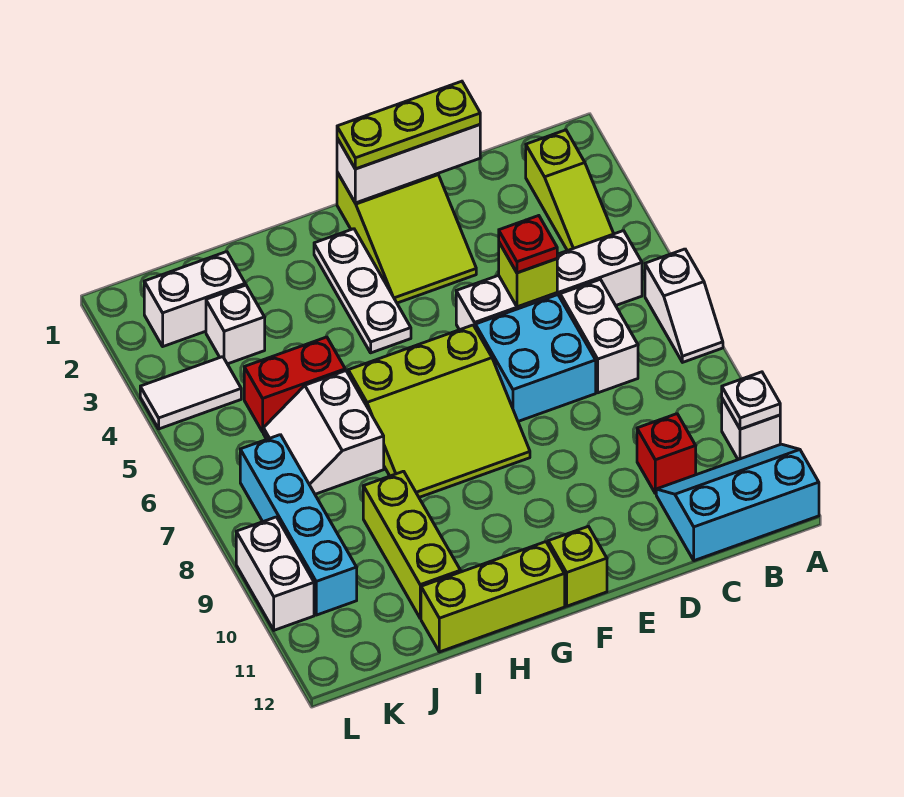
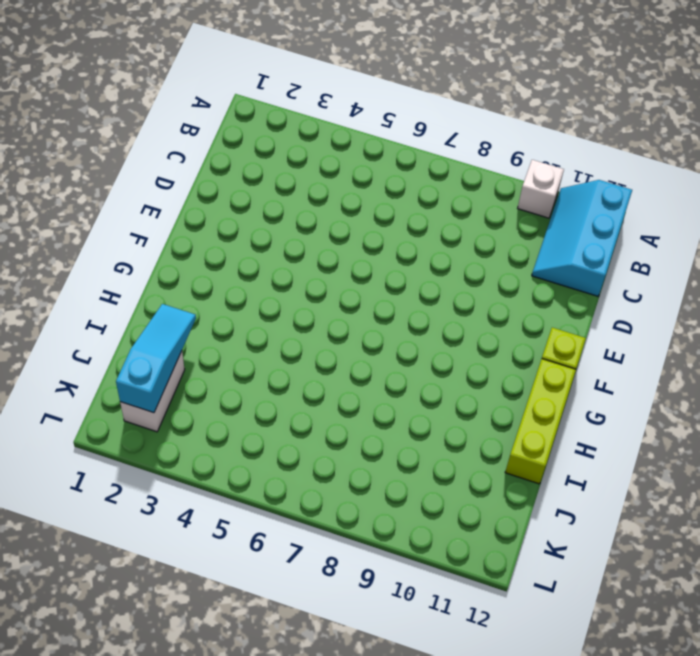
cyan 1x3 slope [116,304,196,413] -> none
none -> white 1x2 slope [645,249,723,362]
none -> lime 1x3 slope [526,130,614,251]
none -> white 1x4 brick [456,231,642,330]

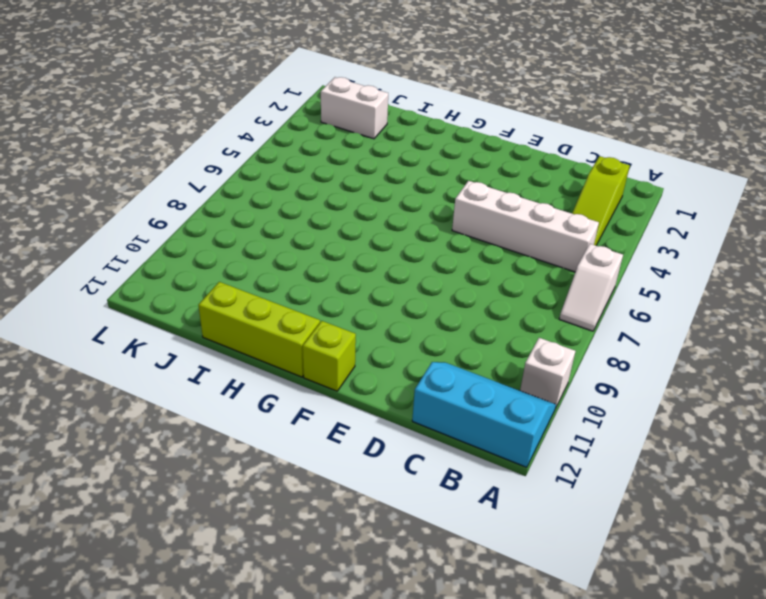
none -> white 1x2 brick [560,279,638,393]
none -> red 1x1 brick [637,414,696,494]
none -> cyan 2x2 brick [475,295,596,421]

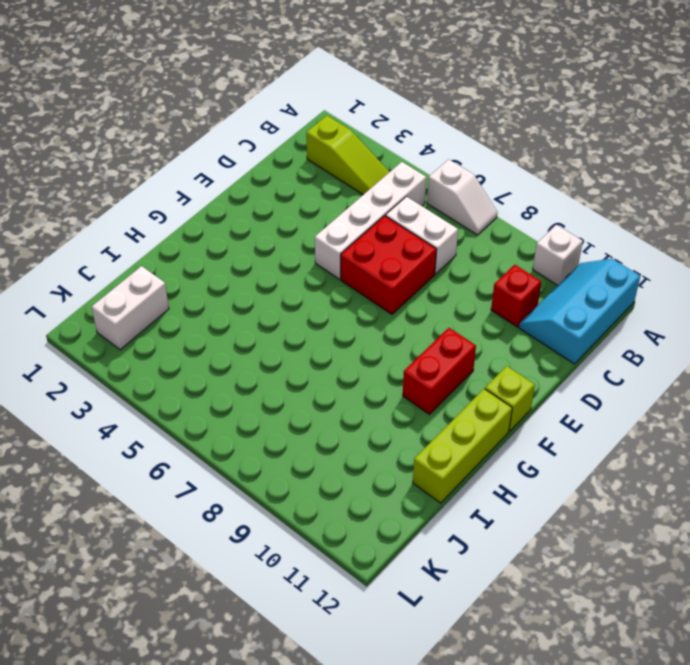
red 2x2 brick [341,216,437,314] -> cyan 2x2 brick [475,295,596,421]
red 1x2 brick [403,328,476,414] -> red 1x2 brick moved to [244,337,345,432]
none -> lime 2x3 slope [337,172,476,303]
none -> lime 3x3 slope [348,325,530,497]
none -> white 1x3 plate [314,229,411,353]

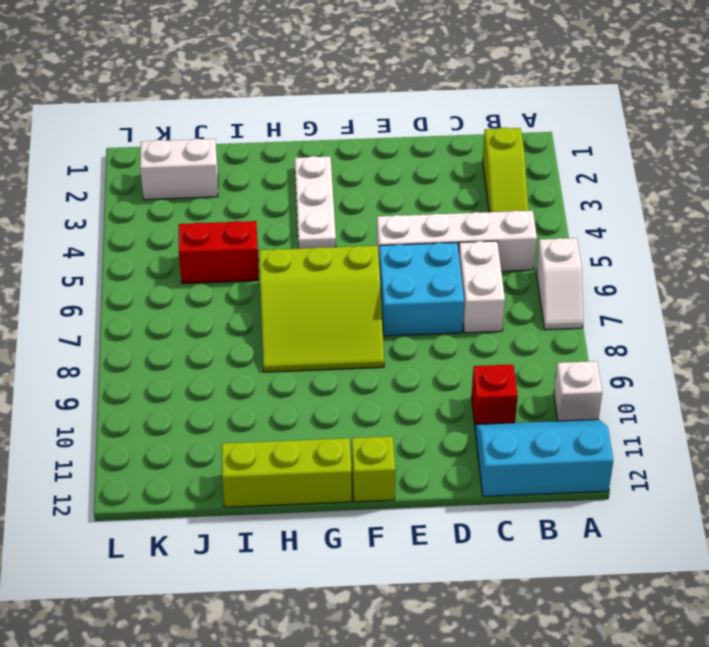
none -> lime 2x3 slope [337,172,476,303]
none -> white 2x2 slope [263,371,384,494]
none -> lime 1x3 brick [363,471,461,618]

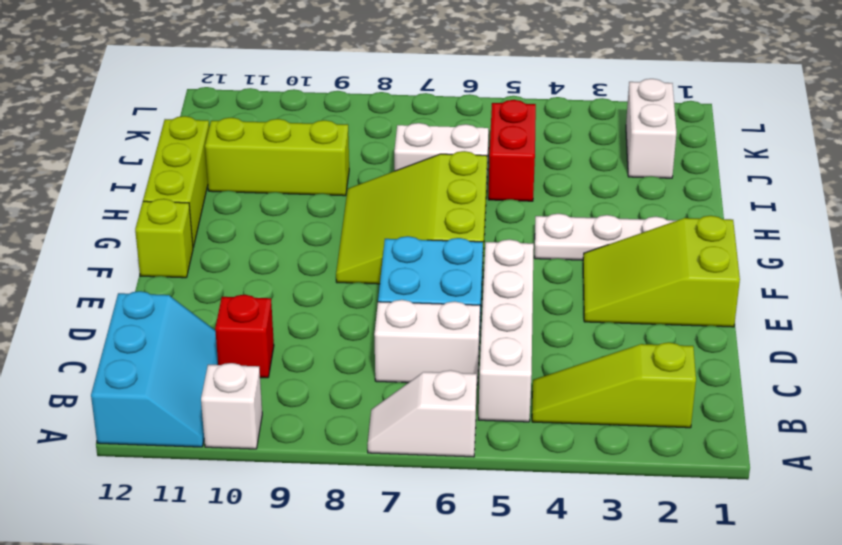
none -> white 1x1 brick [206,285,265,364]
none -> white 1x2 tile [140,357,241,429]
none -> cyan 1x4 brick [240,435,357,615]

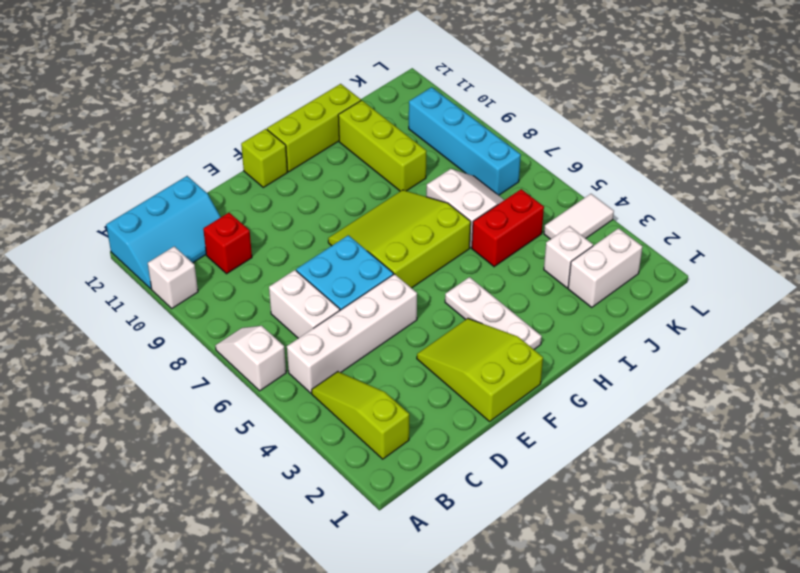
none -> white 1x2 brick [236,517,314,630]
none -> white 1x1 plate [722,372,780,429]
none -> white 1x3 brick [337,125,480,203]

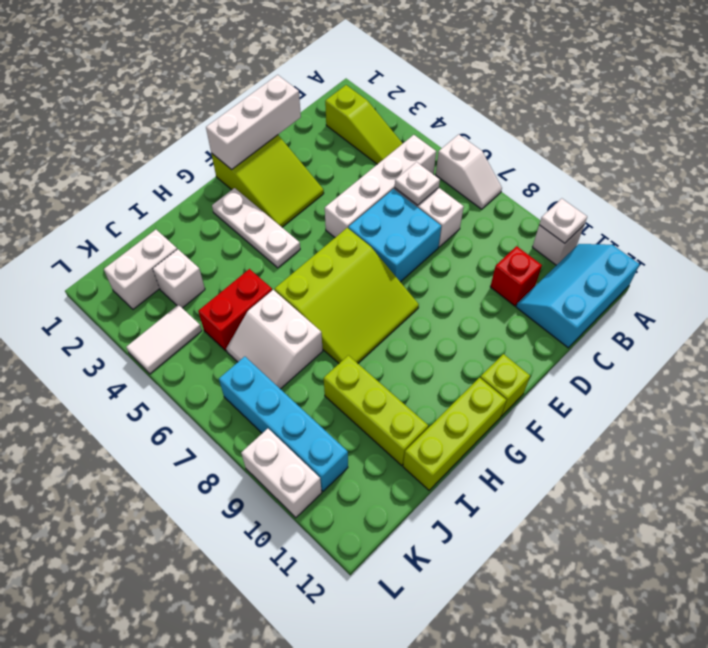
white 1x1 plate [395,162,440,205] -> none
none -> lime 1x1 brick [499,243,557,307]
none -> lime 1x3 plate [337,81,480,169]
none -> red 1x1 plate [499,216,557,273]

